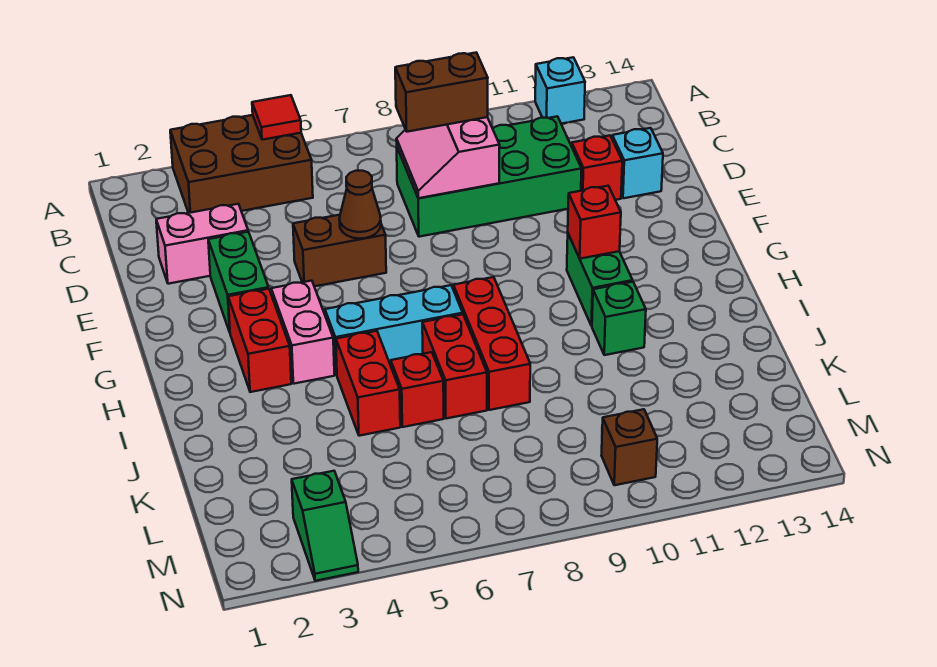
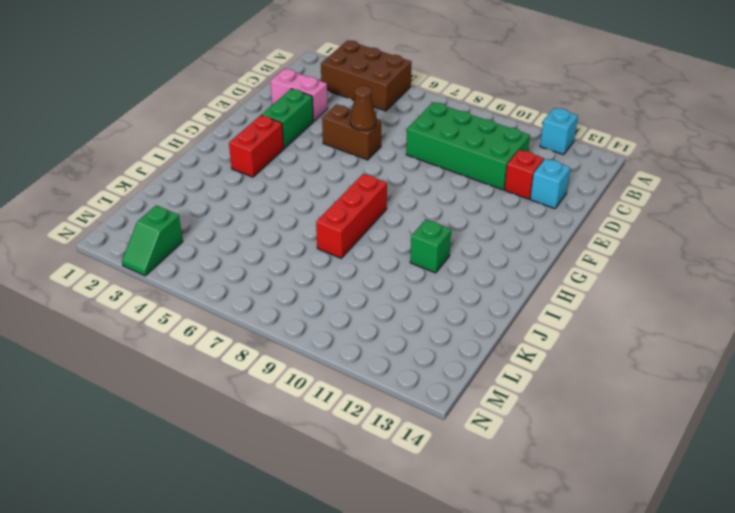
none -> pink 1x2 brick [271,281,334,384]
none -> green 1x2 brick [567,234,633,326]
none -> cyan 1x3 brick [325,285,463,375]

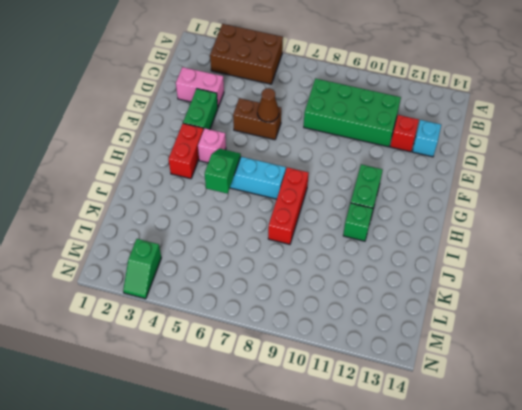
pink 1x1 brick [198,128,226,163] -> pink 1x2 brick [271,281,334,384]
green 1x2 slope [205,149,241,194] -> none
none -> cyan 1x1 brick [535,57,585,124]
none -> red 1x2 brick [336,331,400,436]
none -> red 1x2 brick [422,314,487,419]

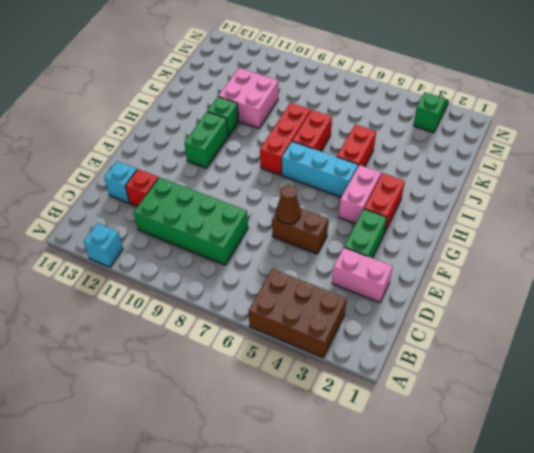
pink 2x2 brick [218,68,278,128] -> none
none -> red 1x1 brick [391,352,444,427]
none -> brown 1x1 brick [602,409,657,485]
none -> red 1x1 tile [252,95,301,140]

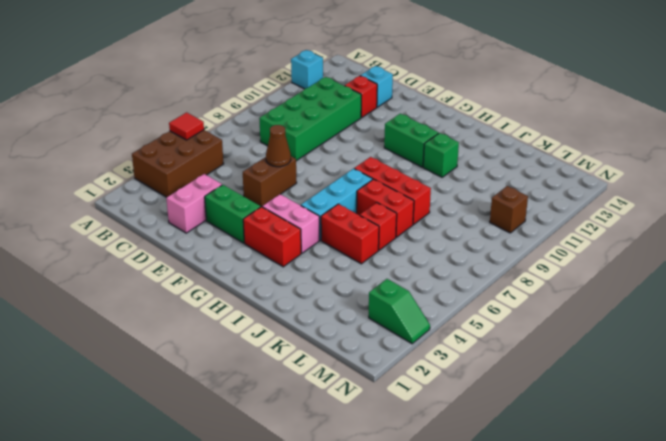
none -> pink 2x2 slope [396,117,500,198]
none -> red 1x1 brick [568,186,621,259]
none -> brown 1x2 brick [395,53,488,132]

